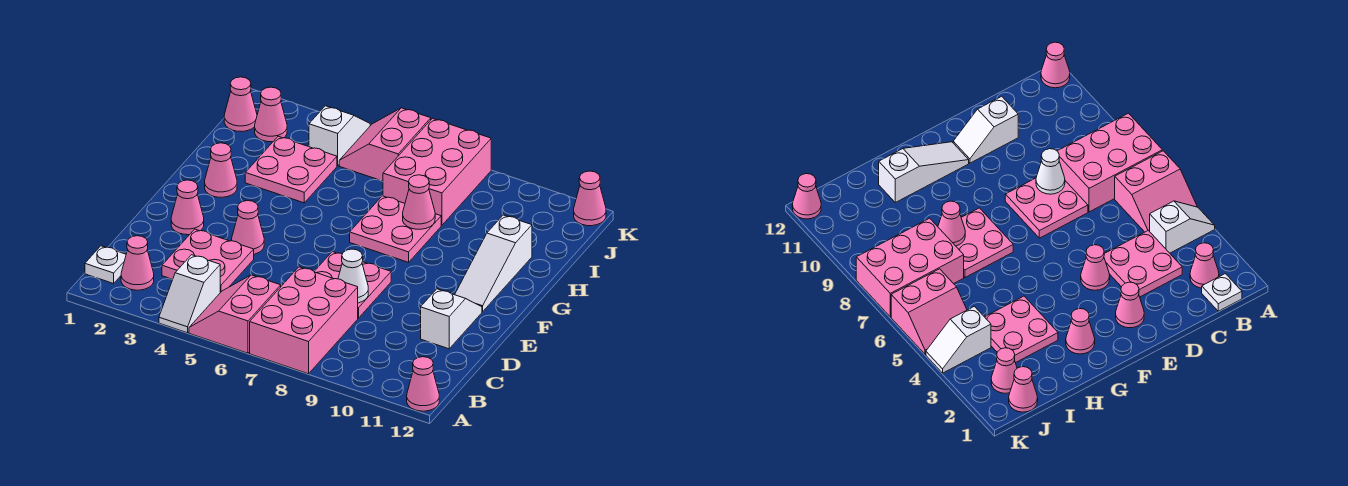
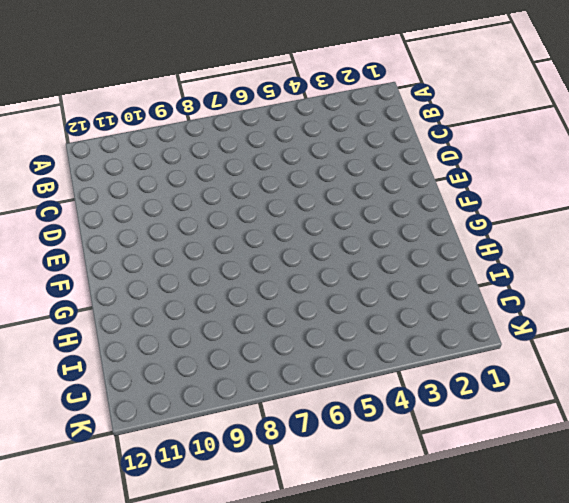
none -> white 1x2 slope [159,255,220,333]
none -> pink 2x2 slope [189,275,281,353]
none -> pink 2x3 brick [250,267,358,374]

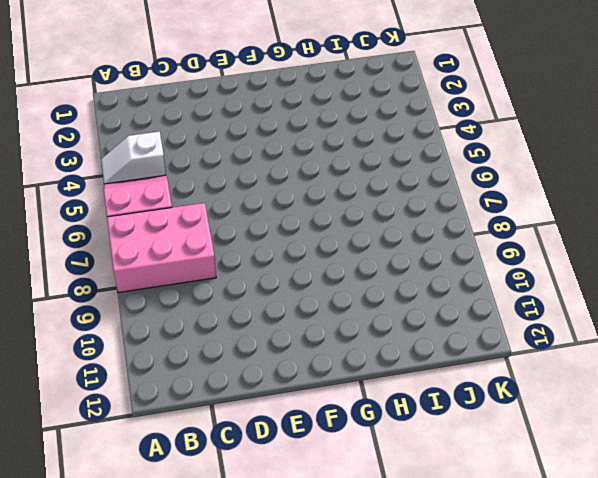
none -> pink 1x1 cone [407,357,439,411]
none -> white 1x1 plate [85,246,126,284]
none -> pink 1x1 cone [121,236,154,290]

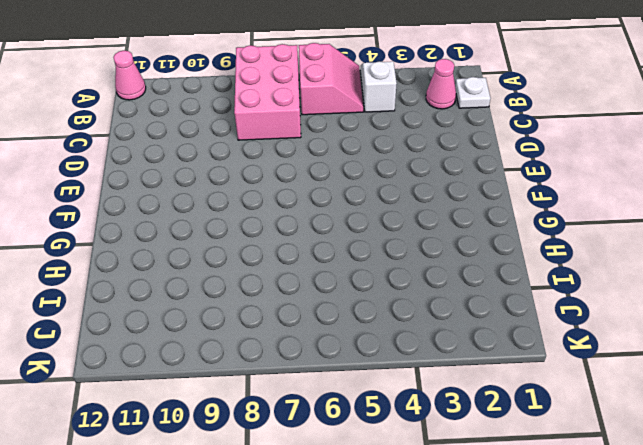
none -> pink 2x2 plate [162,229,254,293]
none -> pink 2x2 plate [314,252,391,318]
none -> white 1x2 slope [421,289,482,349]

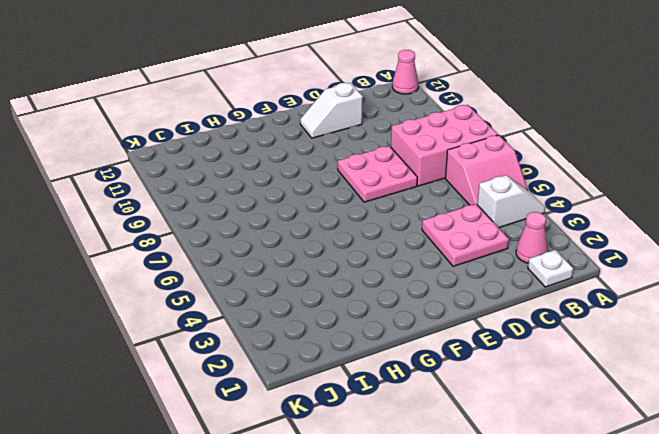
none -> pink 1x1 cone [171,180,204,235]
none -> pink 1x1 cone [232,201,264,254]
none -> white 1x3 slope [455,215,532,312]

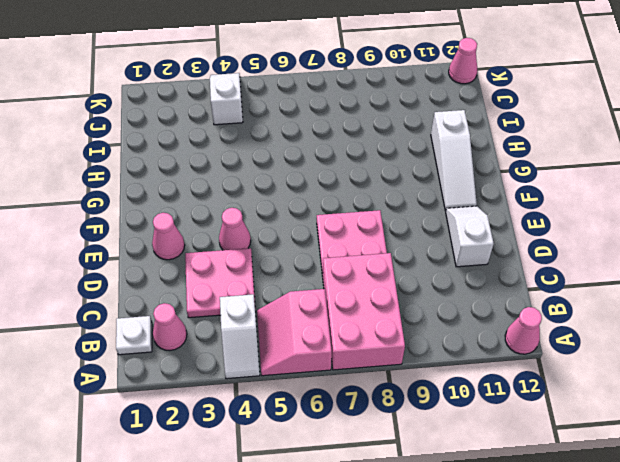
none -> pink 1x1 cone [205,143,237,197]
none -> pink 2x2 plate [350,196,441,262]
none -> pink 2x2 plate [245,136,337,203]

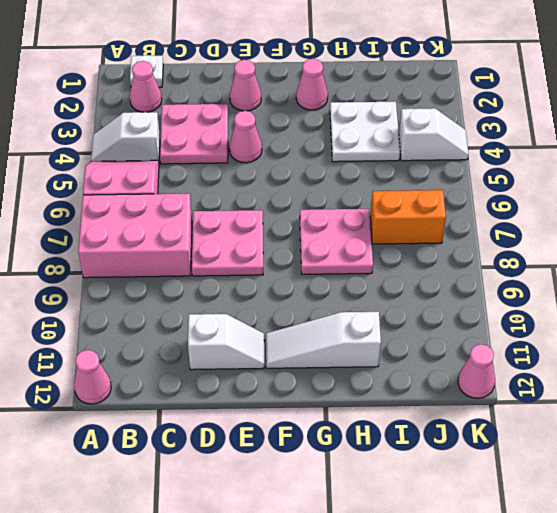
white 2x2 plate [330,101,400,162] -> pink 2x2 plate [245,136,337,203]
orange 1x2 brick [370,190,446,244] -> pink 2x3 brick [383,118,491,225]
none -> pink 1x1 cone [224,77,257,132]
none -> pink 1x1 cone [255,87,287,142]
none -> pink 2x2 slope [339,108,431,181]

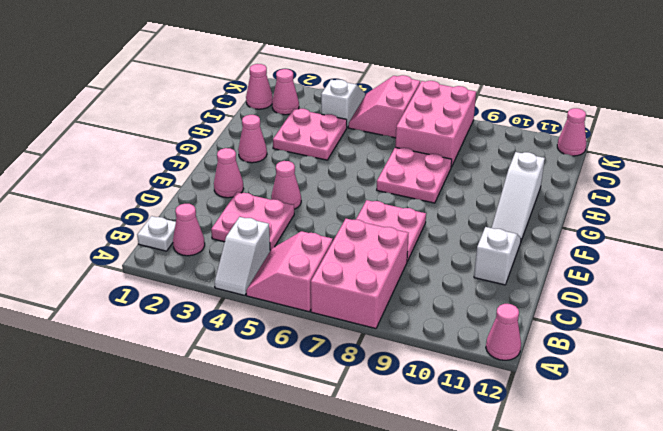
none -> white 1x1 cone [338,249,368,303]
none -> pink 1x1 cone [403,175,435,229]

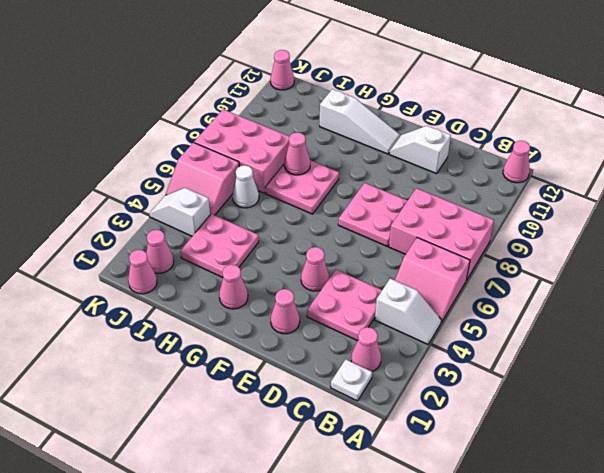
white 1x1 cone [232,165,259,208] -> white 1x1 cone moved to [338,249,368,303]

